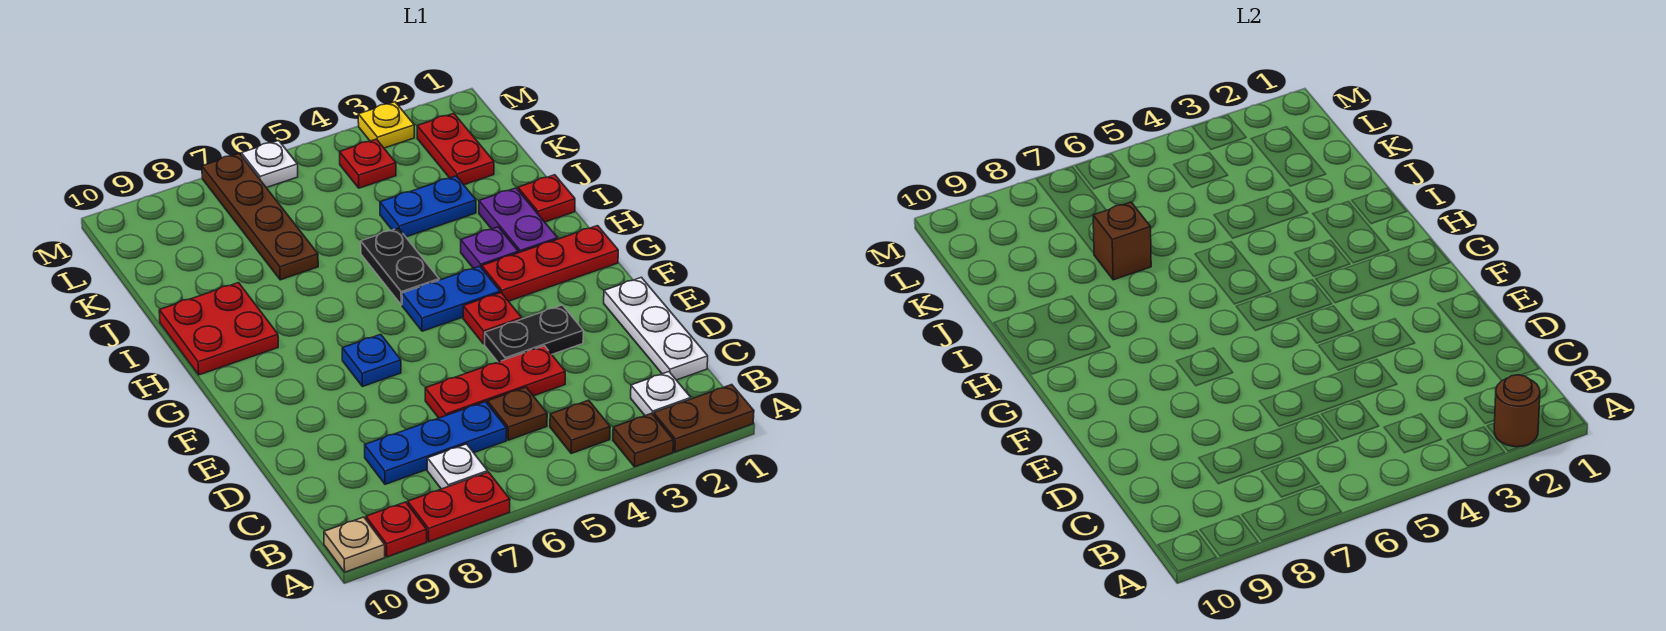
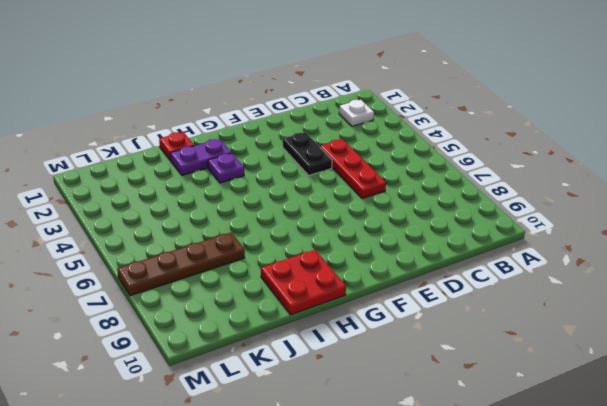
none -> brown 1x2 plate [654,385,754,452]
none -> brown 1x1 plate [613,413,673,467]
none -> red 1x2 plate [408,472,510,542]
none -> red 1x1 plate [366,502,427,557]

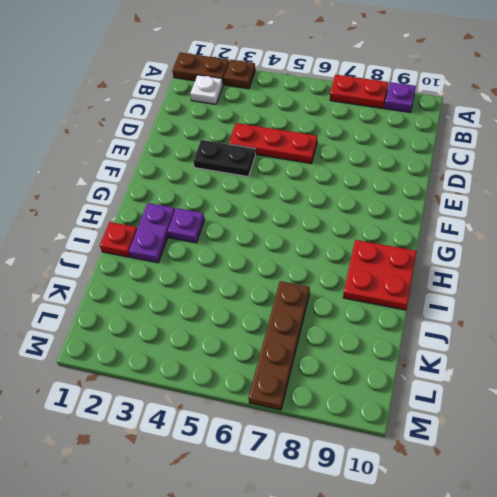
purple 1x1 plate [385,82,416,113] -> red 1x1 plate [366,502,427,557]
none -> tan 1x1 plate [324,517,385,572]
none -> brown 1x1 plate [550,400,610,453]
none -> white 1x1 plate [427,444,488,489]
none -> white 1x3 plate [604,277,708,380]

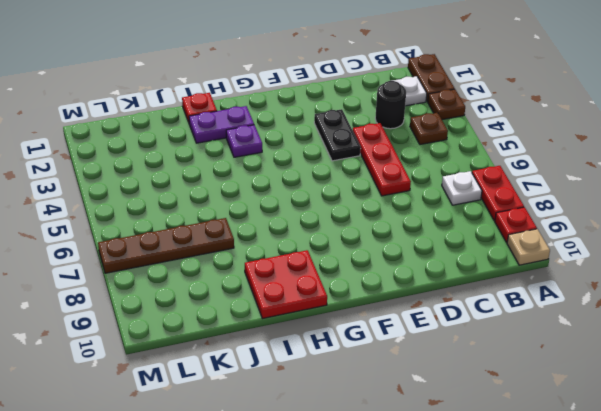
black 1x1 round brick [375,81,406,129] -> none
none -> white 1x3 plate [604,277,708,380]
none -> brown 1x1 plate [488,387,547,440]
none -> blue 1x3 plate [365,402,507,484]
none -> red 1x1 plate [463,293,522,344]

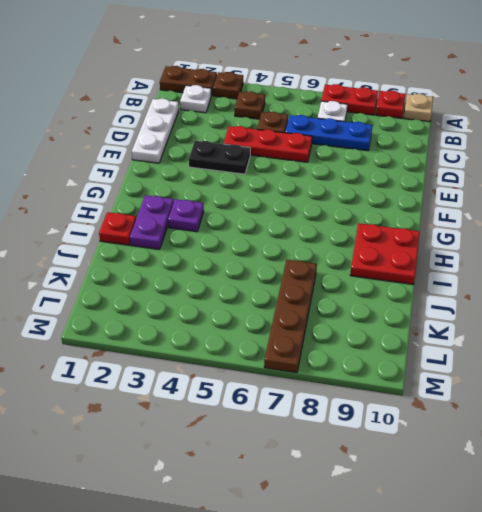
none -> red 1x1 plate [463,293,522,344]
none -> blue 1x1 plate [342,334,401,387]
none -> red 1x3 plate [482,226,618,301]
none -> blue 1x2 plate [402,266,500,331]

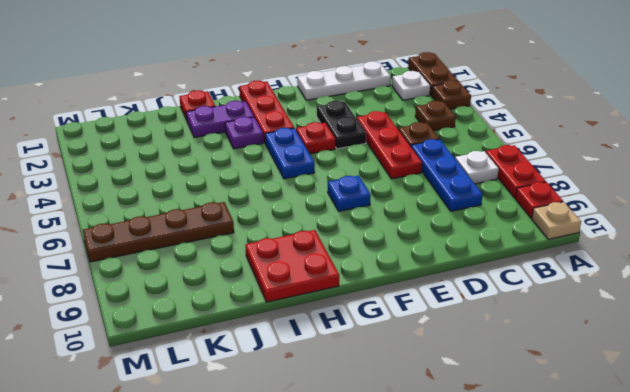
none -> black 1x2 plate [361,228,439,305]
none -> blue 1x2 plate [380,176,476,237]
none -> red 1x2 plate [417,113,494,185]
none -> red 1x1 plate [340,139,396,188]

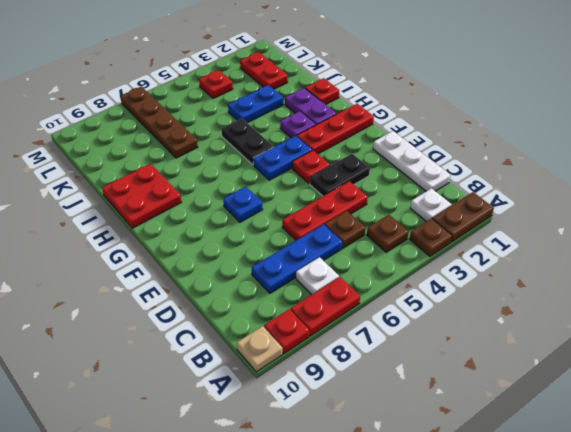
none -> yellow 1x1 plate [358,102,414,148]
none -> white 1x1 plate [241,140,298,188]
none -> brown 1x1 round brick [1494,375,1540,447]
none -> brown 1x1 brick [1093,202,1151,280]

